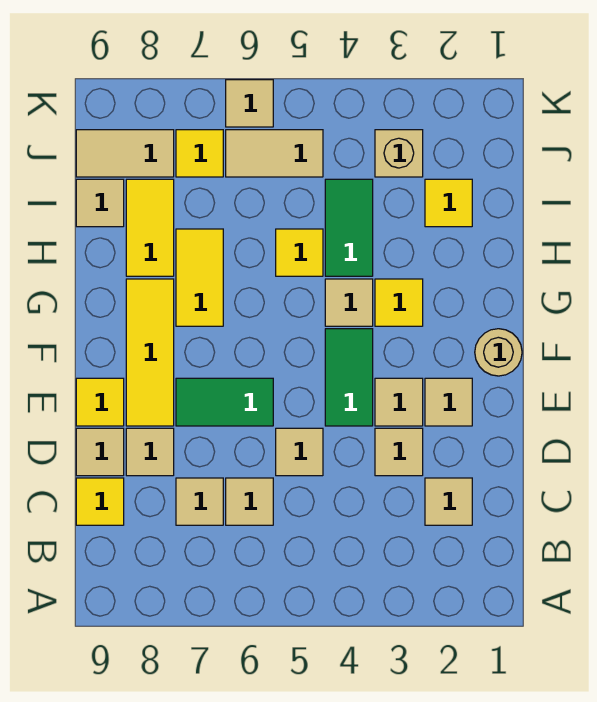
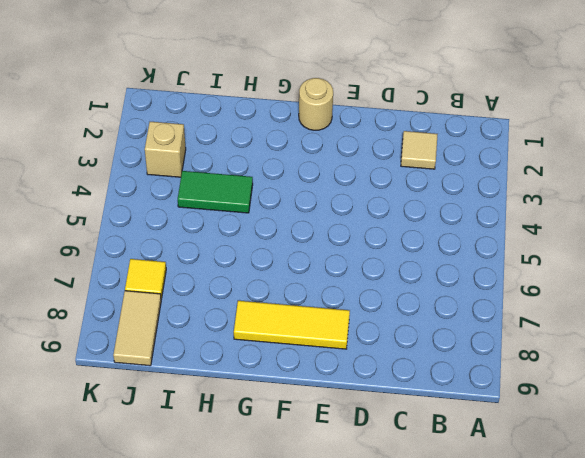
none -> tan 1x1 tile [226,478,273,525]
none -> tan 1x1 tile [176,478,223,525]
none -> yellow 1x1 tile [76,478,124,525]

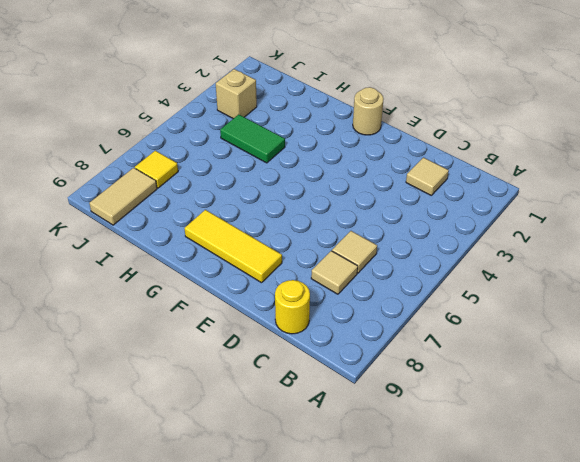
yellow 1x1 round brick [275,280,310,334] -> yellow 1x1 tile [76,478,124,525]
none -> tan 1x1 tile [375,428,423,476]
none -> tan 1x1 tile [276,428,323,476]
none -> tan 1x1 tile [126,428,174,476]

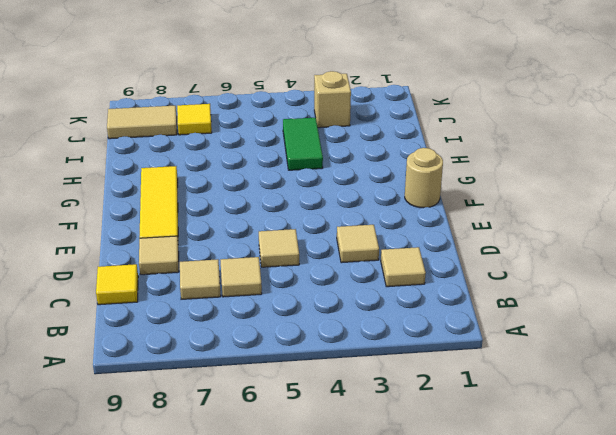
none -> tan 1x1 tile [76,428,124,476]
none -> tan 1x1 tile [425,378,472,426]
none -> tan 1x1 tile [375,378,423,426]

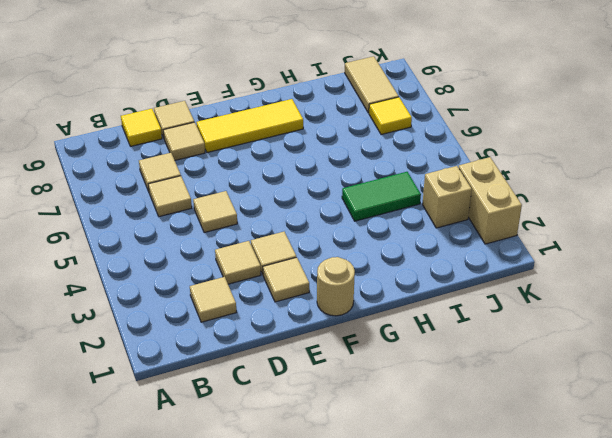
tan 1x2 brick [458,157,522,244] -> none
none -> green 1x2 tile [325,329,373,426]
none -> green 1x2 tile [176,378,273,426]
none -> yellow 1x1 tile [76,378,124,426]

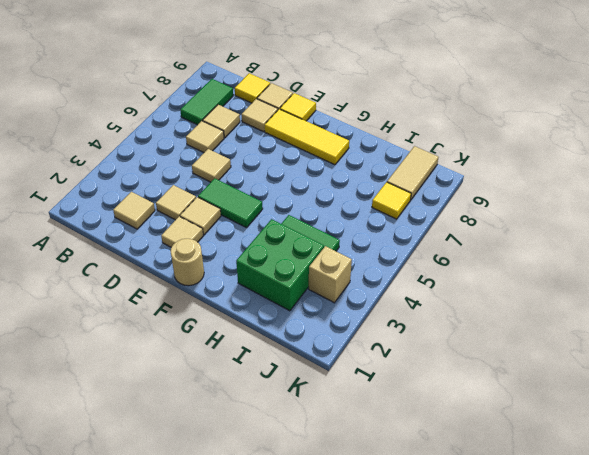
green 1x2 tile [180,79,233,125] -> green 1x2 tile moved to [176,378,273,426]
green 2x2 brick [236,219,324,311] -> yellow 1x1 tile [425,179,472,227]
none -> yellow 1x1 tile [375,279,423,326]
none -> tan 1x1 tile [325,279,373,326]
none -> yellow 1x2 tile [176,229,223,326]

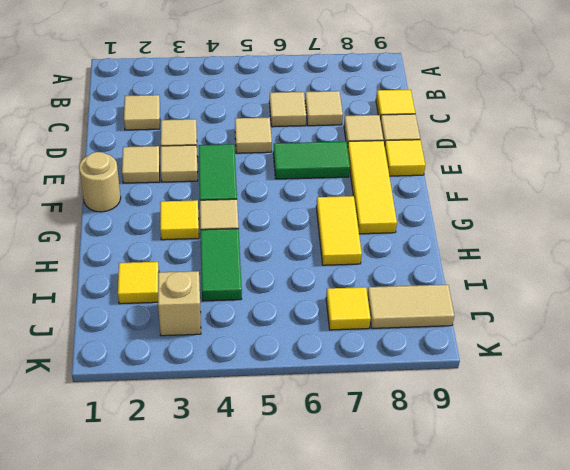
none -> yellow 1x1 tile [276,229,323,276]
none -> yellow 1x2 tile [126,179,174,276]
none -> tan 1x1 tile [76,179,124,227]

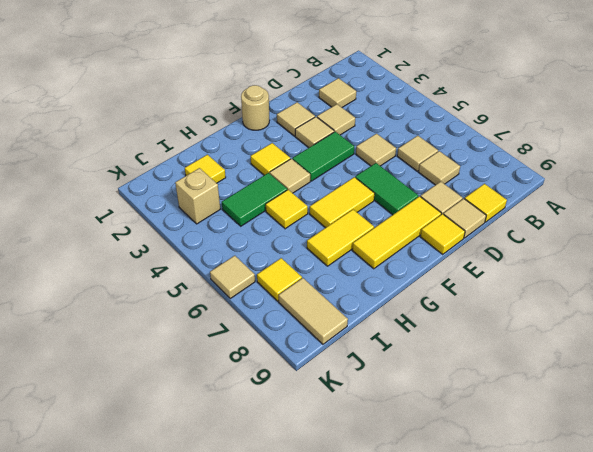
yellow 1x2 tile [310,177,375,228] -> yellow 1x2 tile moved to [126,179,174,276]
none -> tan 1x1 tile [76,179,124,227]
none -> tan 1x2 tile [226,130,323,177]

